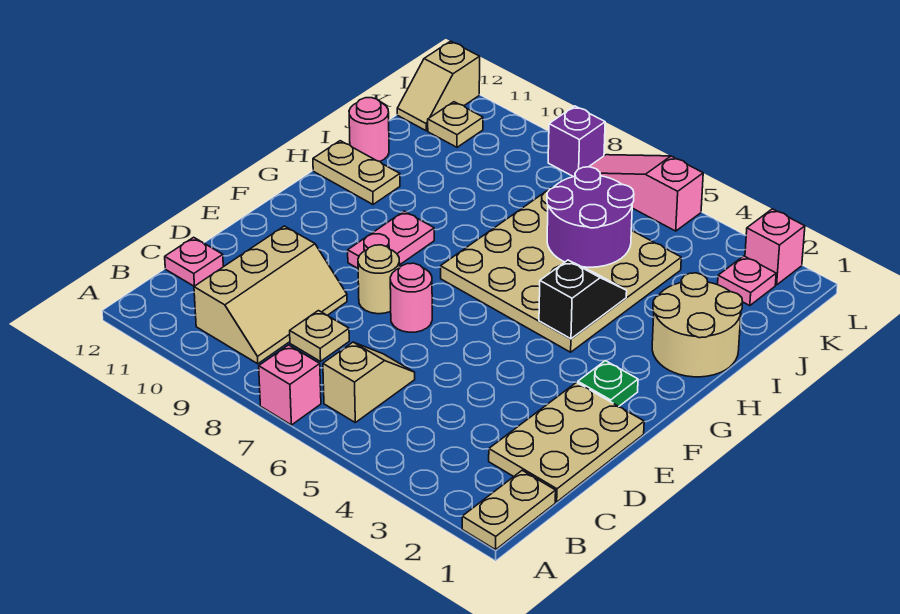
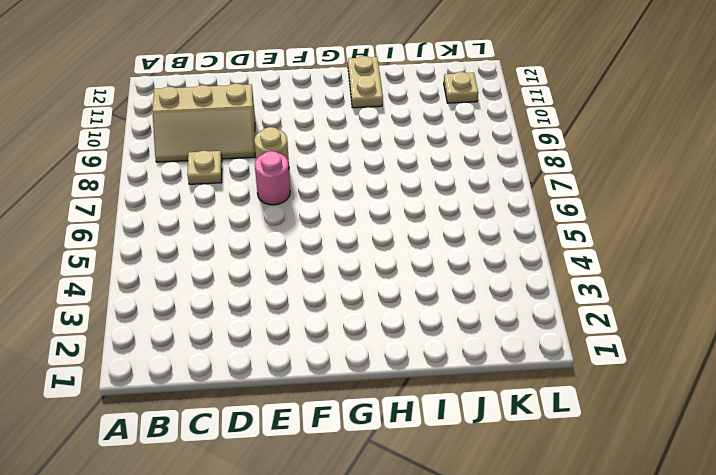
none -> tan 1x2 plate [462,470,556,550]
none -> pink 1x1 brick [259,345,321,425]
none -> tan 1x2 slope [323,342,415,422]

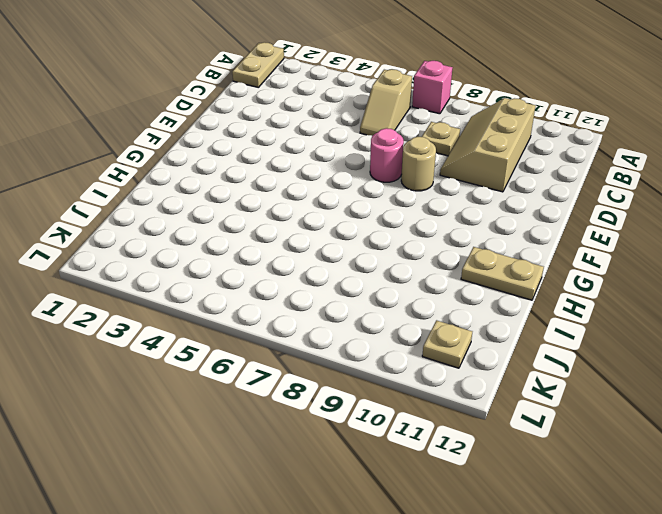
none -> tan 2x3 plate [489,382,644,502]
none -> pink 1x1 plate [165,237,223,286]
none -> green 1x1 plate [578,361,638,406]

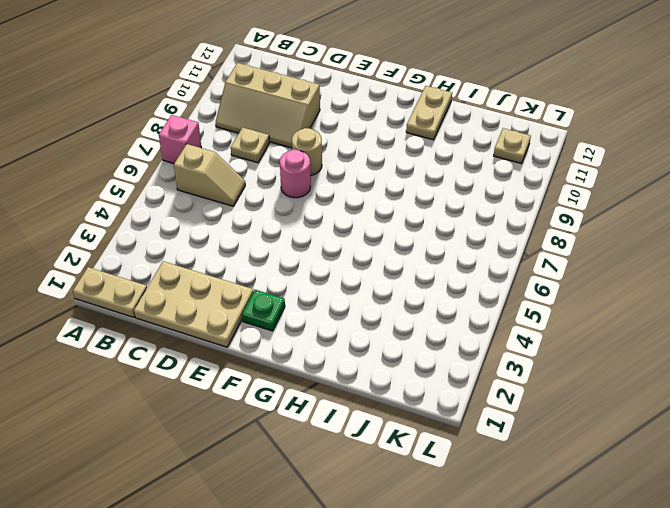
none -> pink 1x1 plate [165,237,223,286]
none -> pink 1x2 plate [348,211,434,268]
none -> tan 4x4 plate [441,188,681,352]

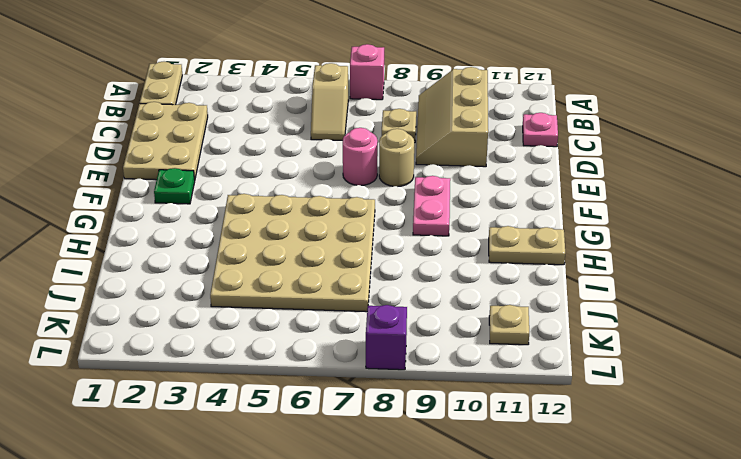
none -> tan 2x2 round brick [652,273,743,377]
none -> pink 1x1 round brick [349,98,389,161]
none -> pink 1x1 plate [718,256,776,306]

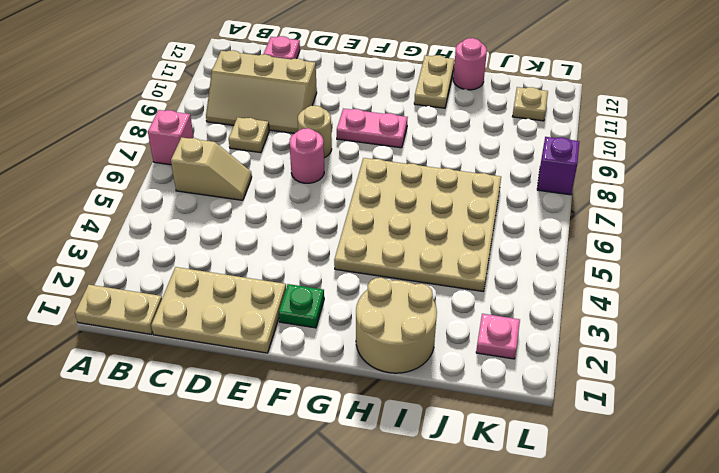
none -> tan 1x2 slope [397,41,480,131]
none -> pink 1x1 brick [745,209,805,285]
none -> pink 1x3 slope [589,155,703,231]

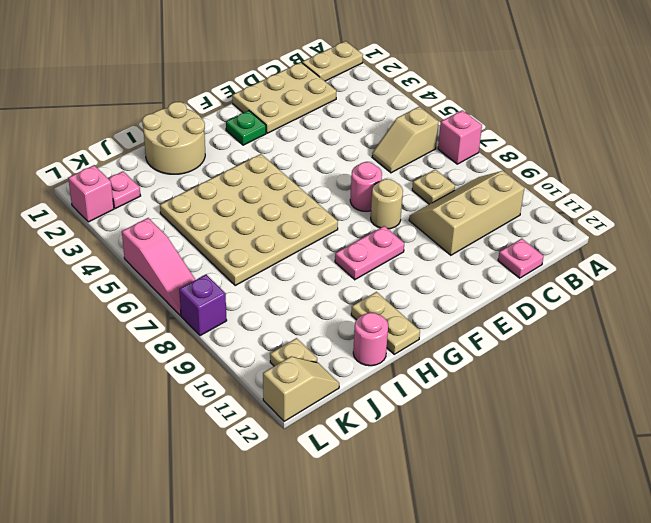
none -> black 1x2 slope [539,260,627,339]
none -> purple 2x2 round brick [547,167,634,267]

